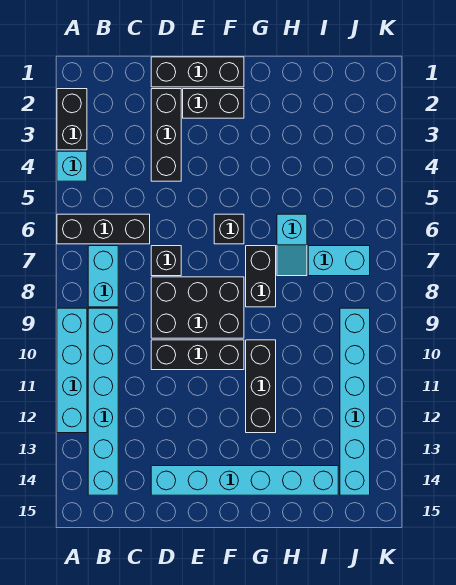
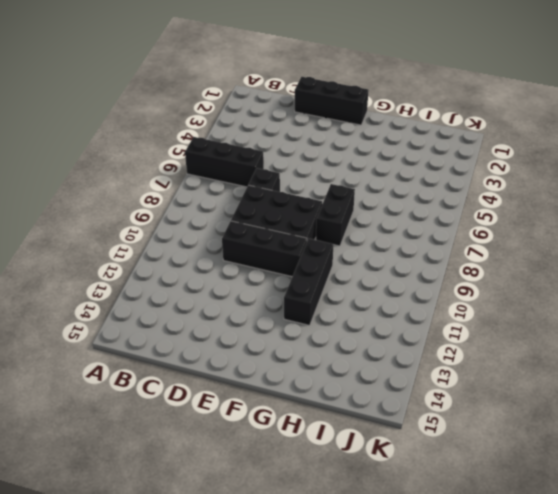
none -> black 1x2 brick [57,89,87,150]
none -> cyan 1x1 brick [57,151,87,181]
none -> cyan 1x4 brick [57,308,87,433]

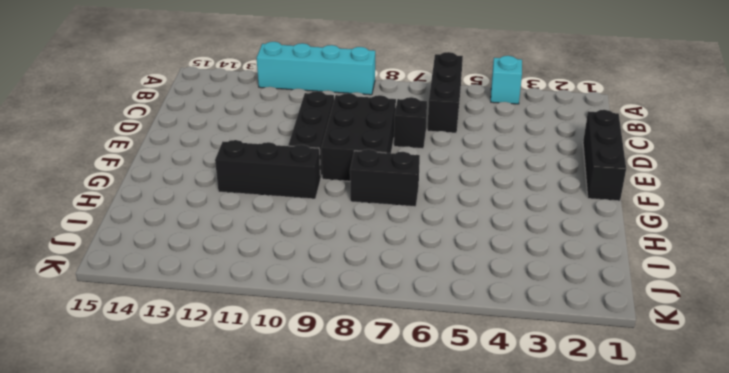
none -> black 1x2 brick [57,89,87,150]
none -> cyan 1x2 brick [88,246,118,307]
none -> cyan 1x6 brick [88,308,118,495]

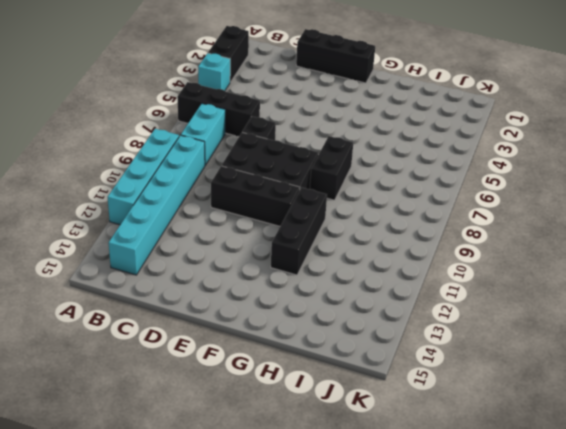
none -> black 1x3 brick [151,89,181,181]
none -> cyan 1x6 brick [151,466,338,495]
none -> black 1x2 brick [183,89,244,118]

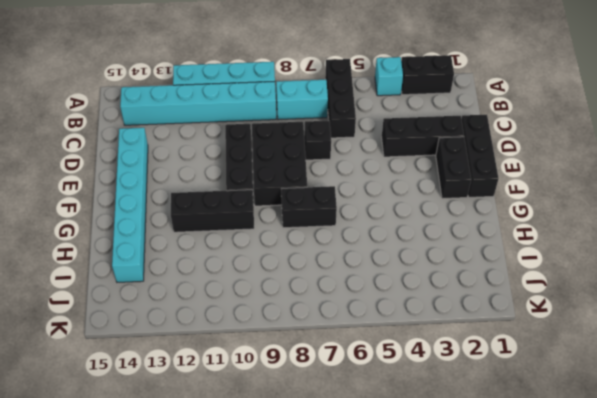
none -> black 1x1 brick [214,214,244,244]
none -> cyan 1x2 slope [277,214,307,276]
none -> cyan 1x2 brick [308,246,370,276]

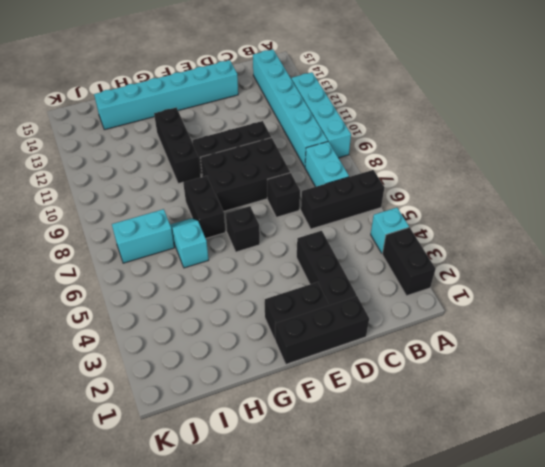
none -> cyan 1x6 brick [340,308,370,495]

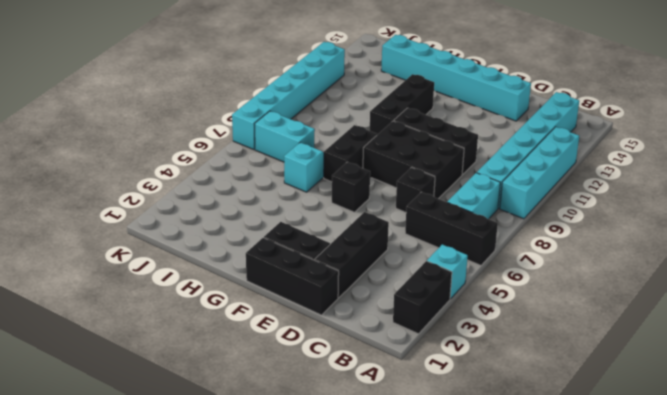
cyan 1x6 brick [232,42,345,150] -> cyan 1x6 brick moved to [340,308,370,495]

